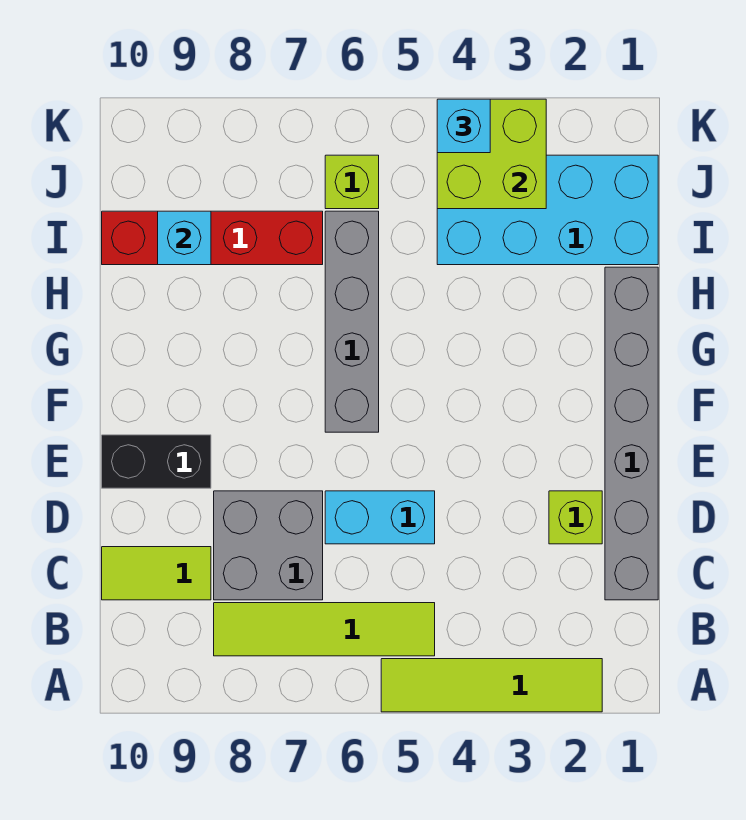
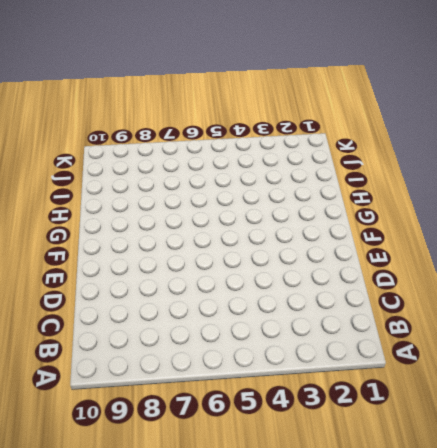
none -> lime 1x4 tile [381,659,602,712]
none -> lime 1x4 tile [214,603,435,656]
none -> grey 1x6 brick [605,267,658,600]

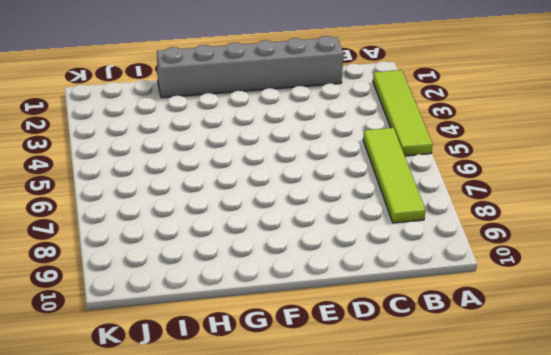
none -> grey 2x2 brick [214,491,323,600]
none -> lime 1x2 tile [102,547,211,600]
none -> lime 1x1 brick [549,491,602,544]

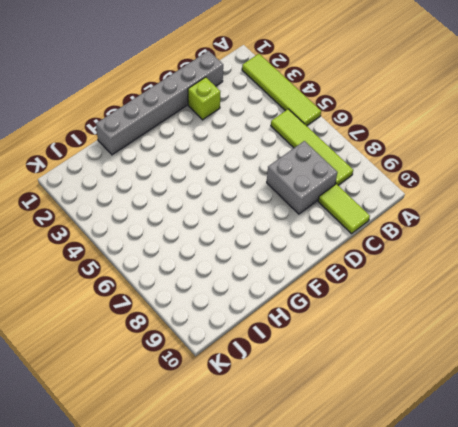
none -> cyan 1x2 brick [325,491,435,544]
none -> black 1x2 brick [102,435,211,488]
none -> grey 1x4 brick [325,211,379,432]

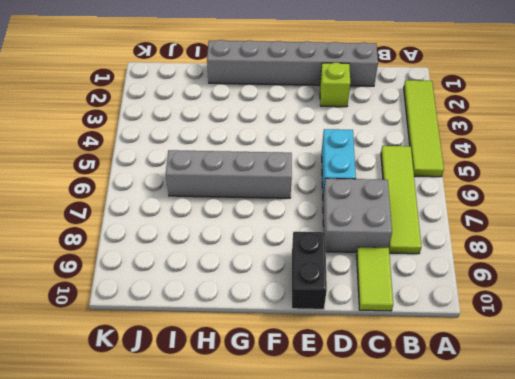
none -> cyan 2x4 brick [437,155,658,265]
none -> red 1x4 brick [102,211,323,265]
none -> lime 1x1 brick [325,155,379,209]

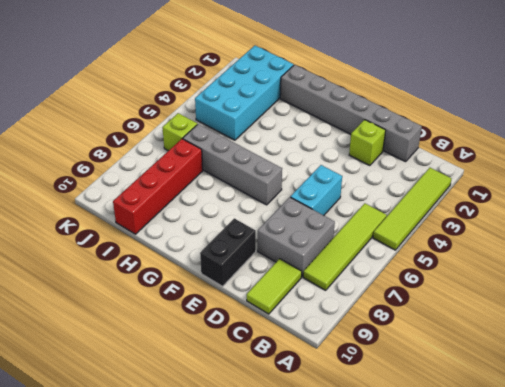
none -> cyan 1x1 brick [158,211,211,265]
none -> lime 2x2 brick [437,99,546,209]
none -> cyan 1x1 brick [437,99,490,153]

